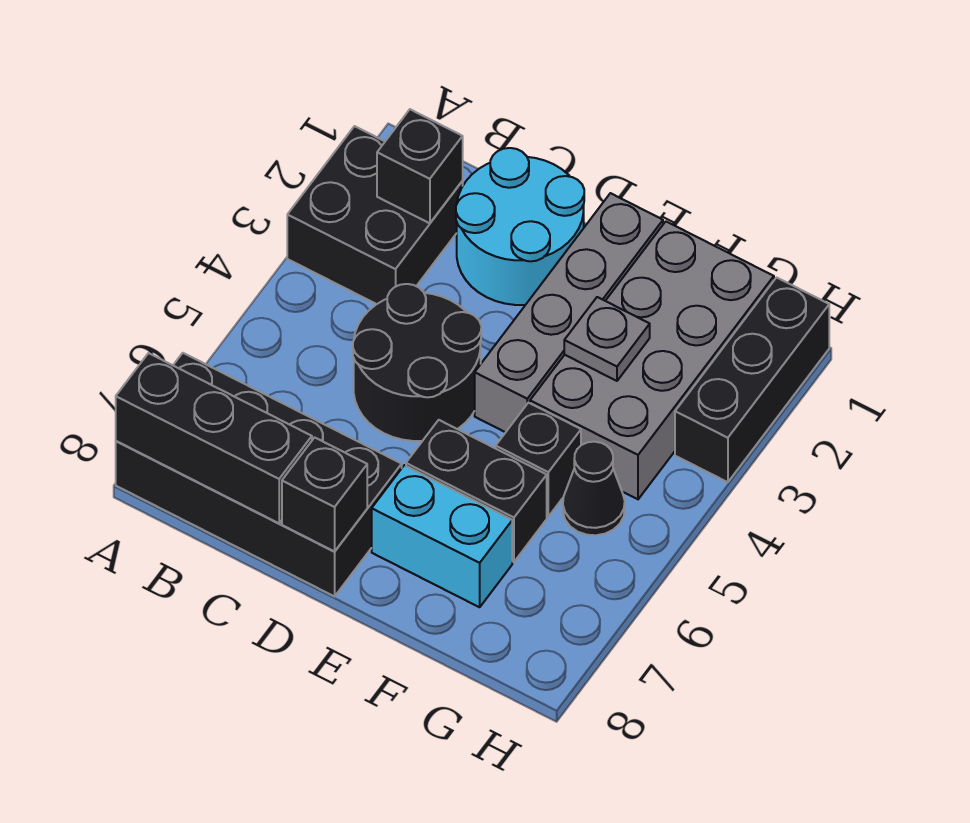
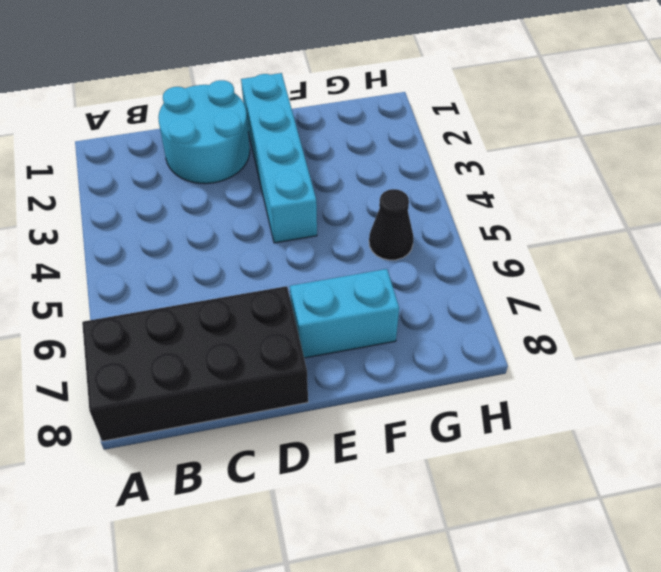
cyan 1x4 brick [241,73,317,243] -> grey 1x4 brick [475,193,663,432]
none -> black 2x2 brick [287,126,463,304]
none -> black 2x2 round brick [353,284,481,441]
none -> black 1x2 brick [406,420,547,562]

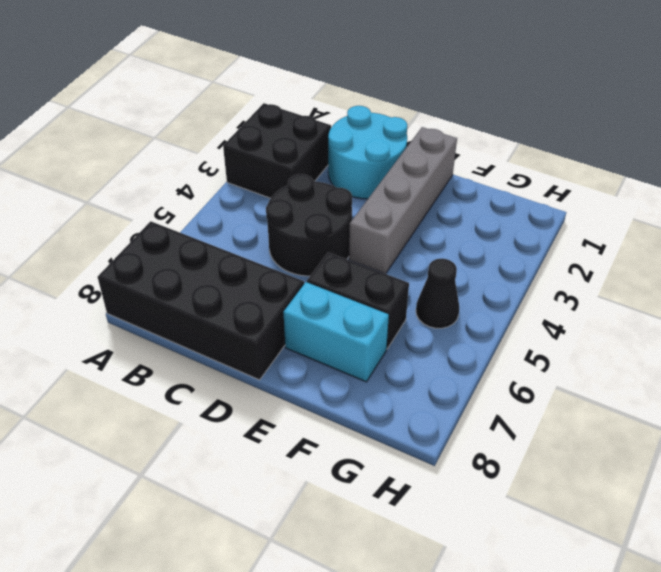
none -> grey 2x4 brick [530,222,774,499]
none -> black 1x1 brick [496,403,581,516]
none -> black 1x3 brick [675,278,829,482]

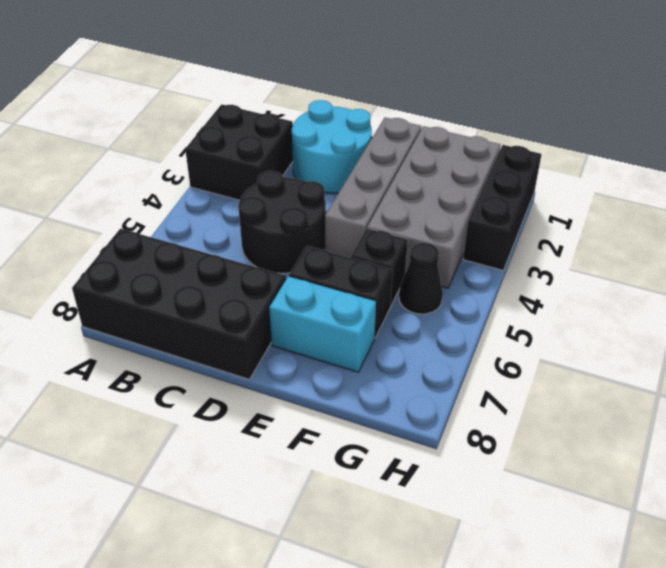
none -> black 1x3 brick [116,353,312,523]
none -> black 1x1 brick [377,109,463,223]
none -> black 1x1 brick [282,437,367,551]

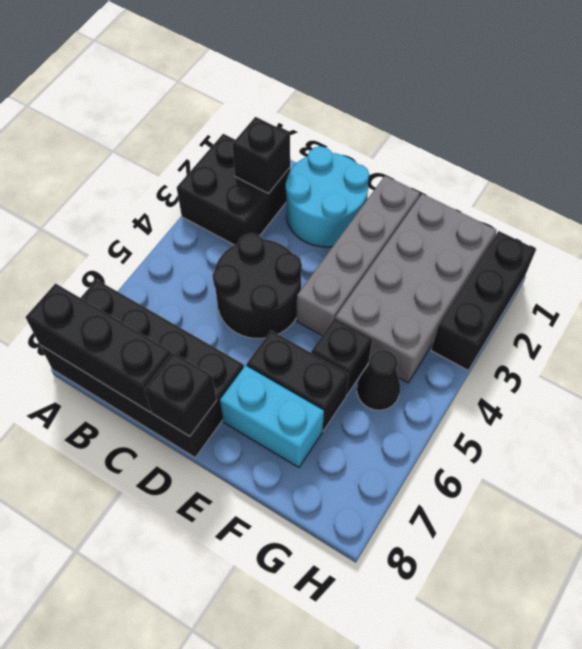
none -> grey 1x1 plate [564,297,650,381]

